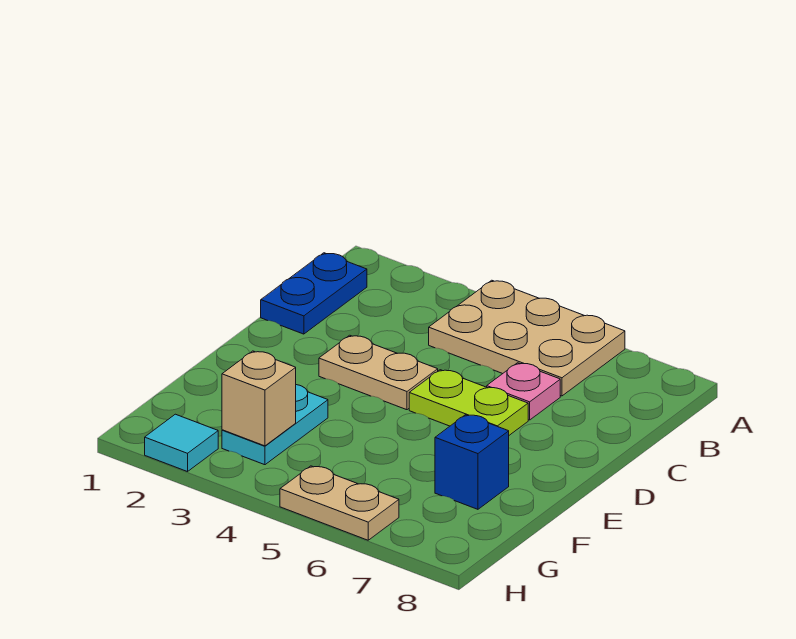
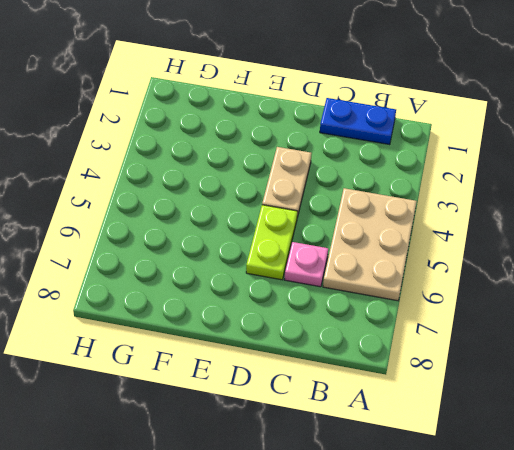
none -> cyan 1x2 plate [222,385,328,465]
none -> blue 1x1 brick [435,415,509,509]

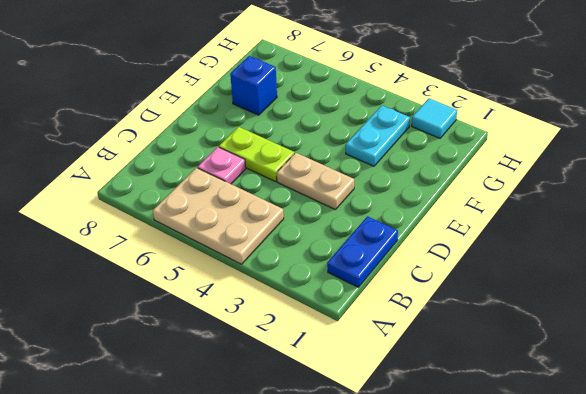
none -> tan 1x2 plate [280,466,399,540]
none -> tan 1x1 brick [222,351,296,446]

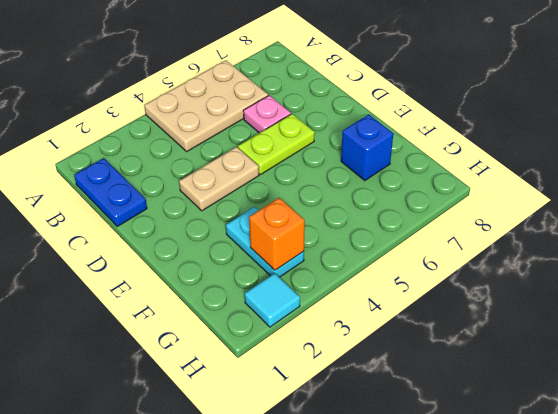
orange 1x1 brick [249,198,305,270] -> tan 1x1 brick [222,351,296,446]
none -> tan 1x2 plate [280,466,399,540]

